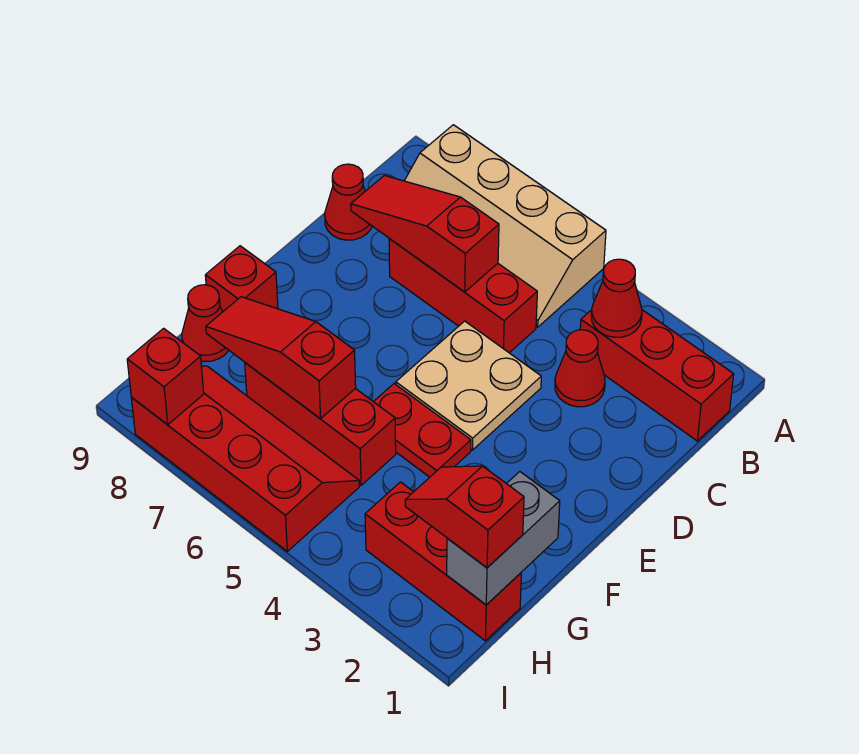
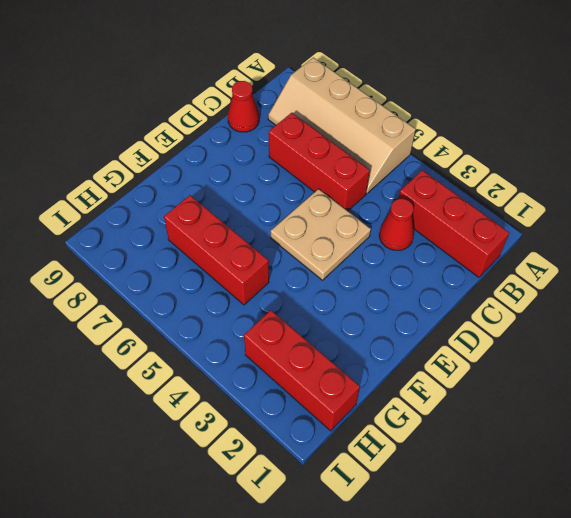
none -> red 1x2 plate [374,384,471,477]
none -> red 1x1 brick [205,246,278,312]
none -> red 1x1 cone [182,285,229,362]

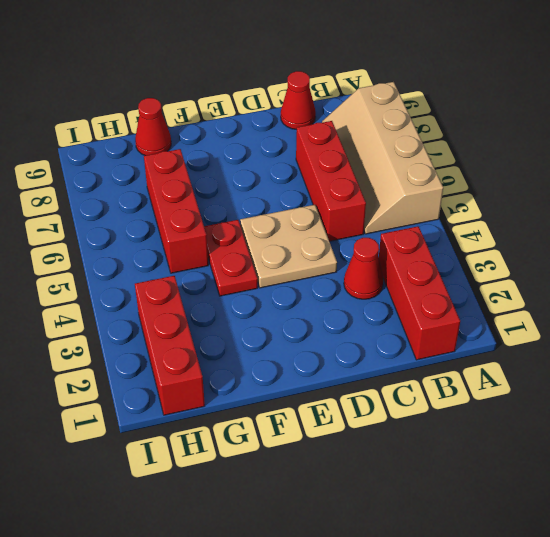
none -> red 1x1 brick [205,246,278,312]
none -> red 2x4 slope [131,366,359,551]
none -> red 1x1 cone [591,259,642,337]

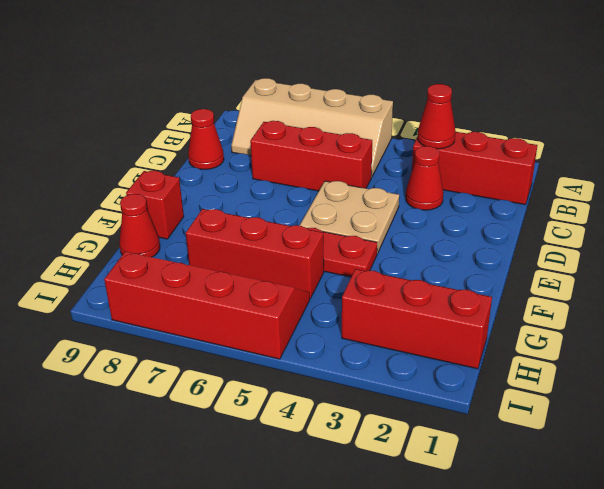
none -> red 1x3 slope [351,175,499,292]
none -> grey 1x2 brick [447,472,560,605]
none -> red 1x3 slope [206,297,356,419]

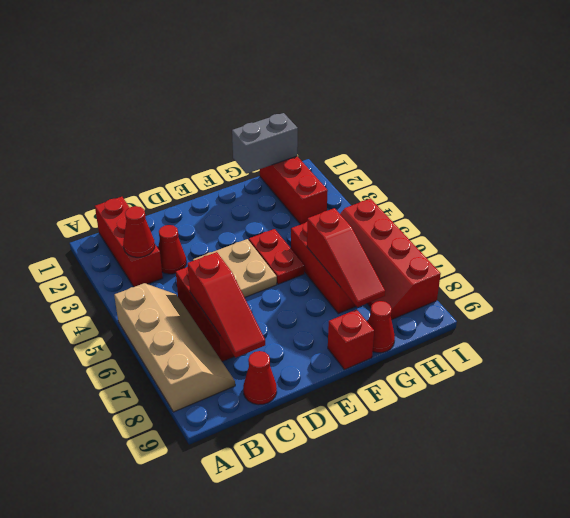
none -> red 1x1 brick [127,328,204,425]
none -> red 1x2 slope [405,466,524,568]

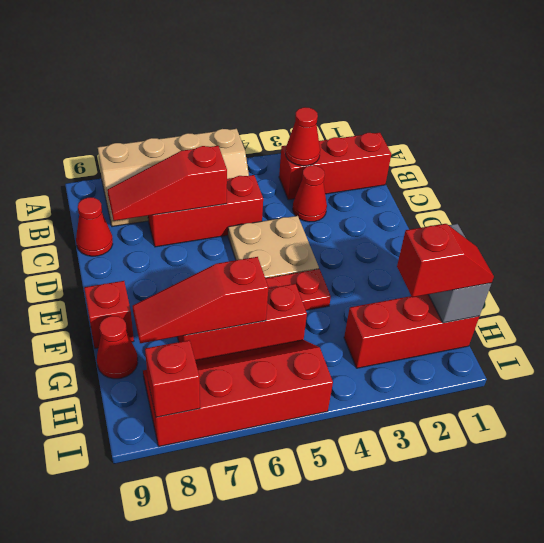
red 1x2 slope [397,224,494,297] -> red 1x2 slope turned to [405,466,524,568]

